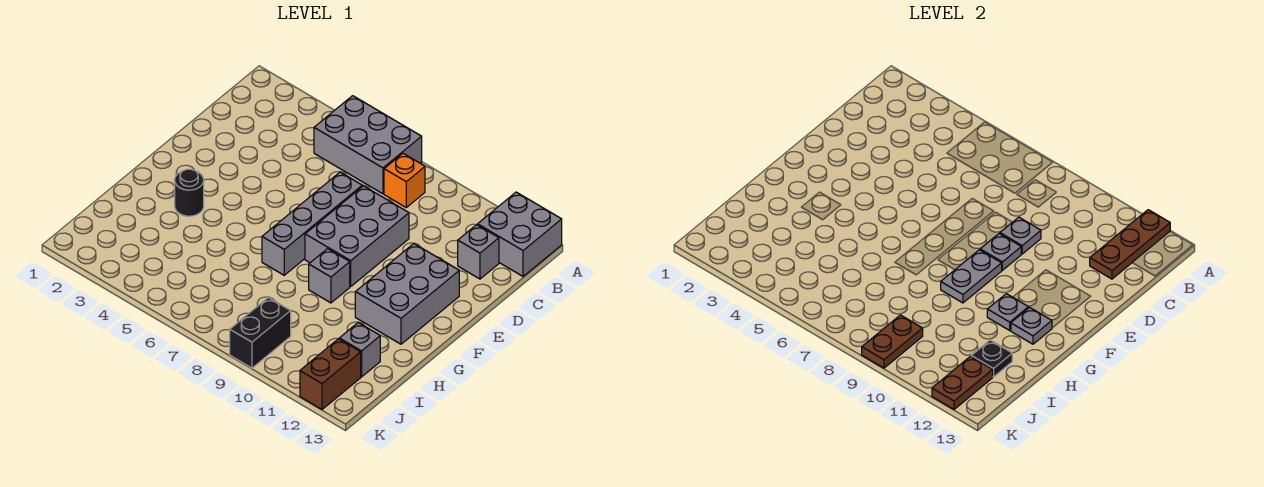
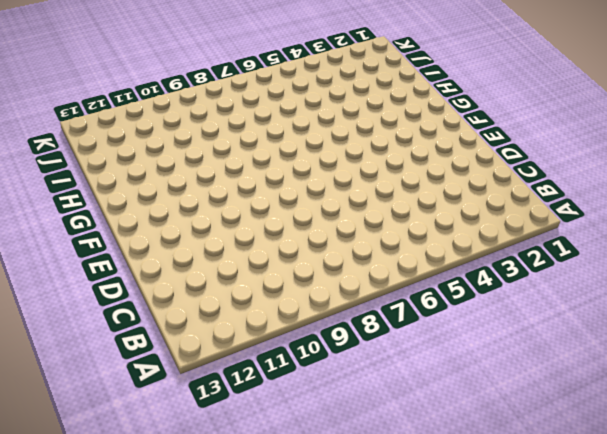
none -> grey 2x3 brick [314,96,422,194]
none -> grey 2x2 brick [478,192,562,276]
none -> orange 1x1 brick [384,154,425,207]

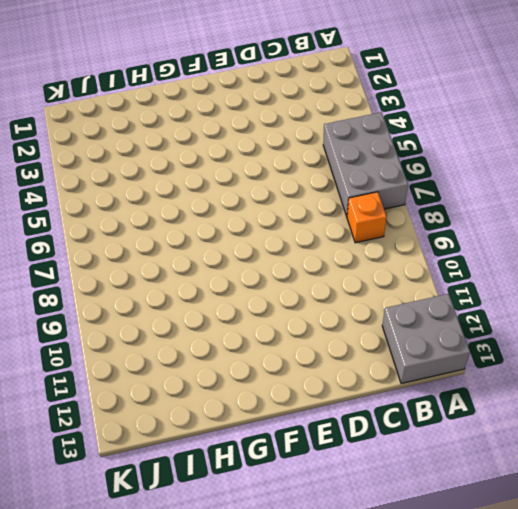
none -> grey 1x1 brick [458,225,499,279]
none -> grey 1x4 brick [262,172,362,275]
none -> grey 2x3 brick [305,186,409,286]

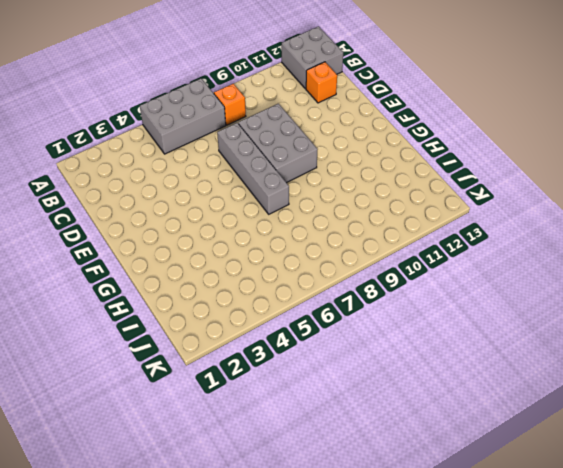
orange 1x1 brick [306,62,337,103] -> grey 1x1 brick [458,225,499,279]
none -> grey 2x3 brick [355,244,459,344]
none -> black 1x1 round brick [175,169,204,216]
none -> grey 1x1 brick [309,249,350,303]

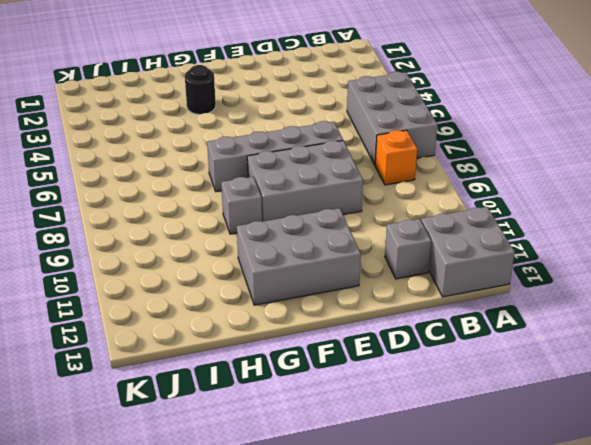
none -> grey 1x1 brick [339,323,380,377]
none -> black 1x2 brick [230,297,291,368]
none -> brown 1x2 brick [300,339,361,409]

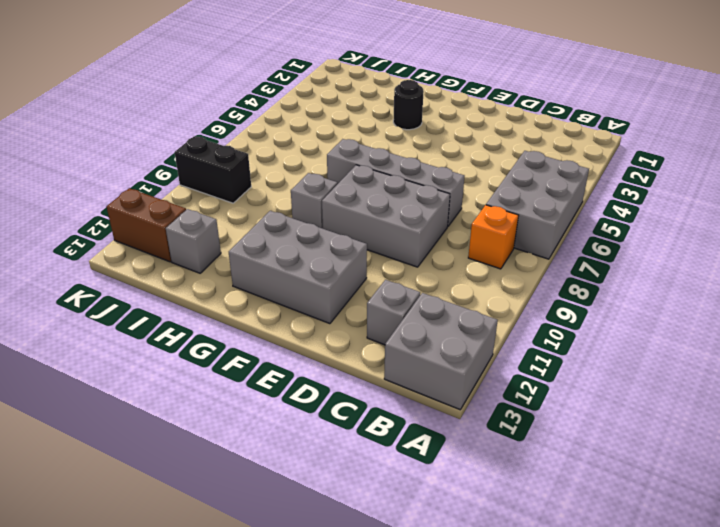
none -> brown 1x3 plate [1090,210,1170,279]
none -> grey 1x1 plate [1000,217,1041,254]
none -> grey 1x1 plate [980,234,1021,270]

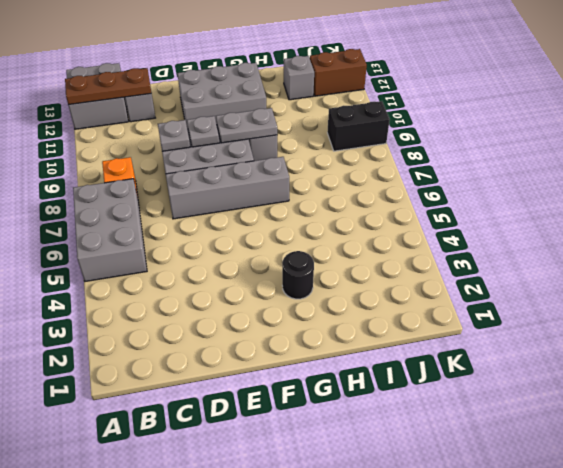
none -> grey 1x1 plate [987,294,1029,330]
none -> grey 1x1 plate [1011,307,1052,344]
none -> black 1x1 plate [971,340,1012,377]

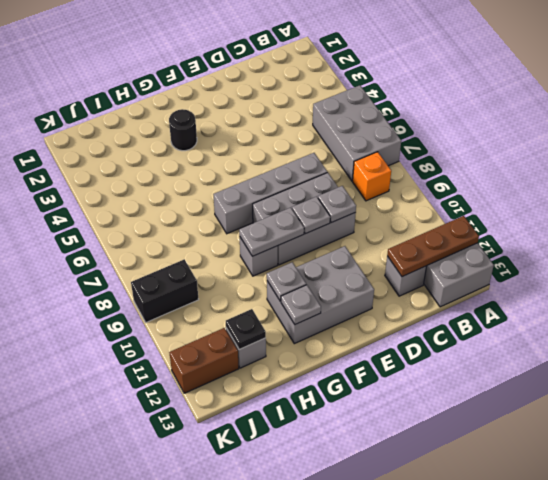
none -> brown 1x2 plate [862,315,923,368]
none -> brown 1x2 plate [932,356,993,409]

